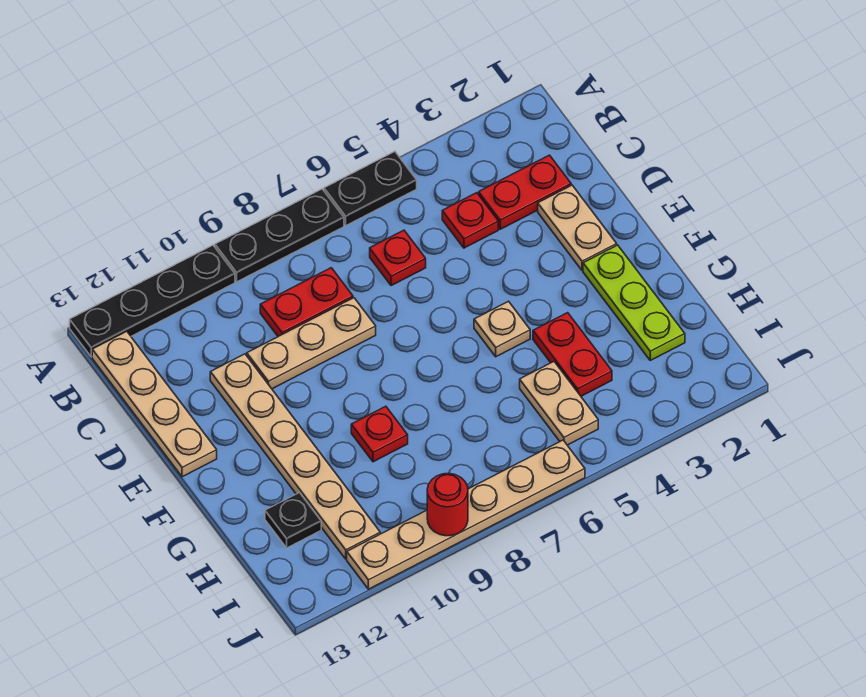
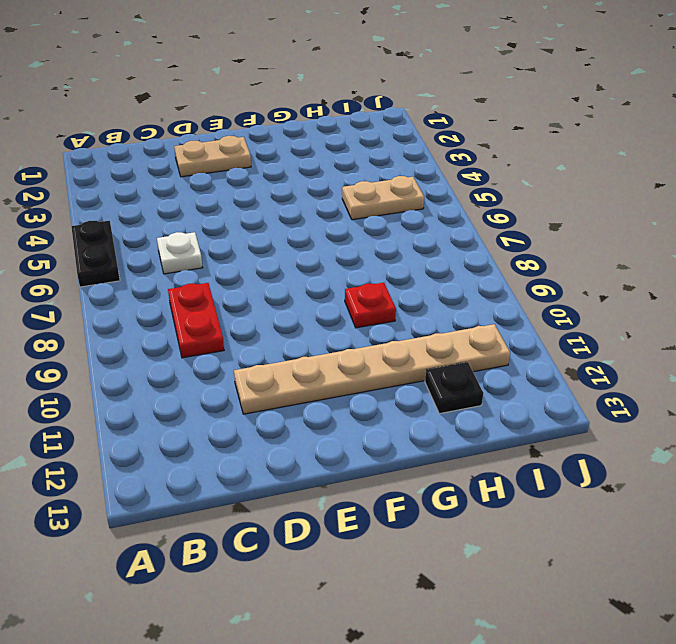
white 1x1 plate [157,232,203,274] -> red 1x1 plate [370,230,426,286]
none -> black 1x3 plate [215,189,344,282]
none -> black 1x4 plate [70,245,235,357]
none -> tan 1x4 plate [92,331,217,477]

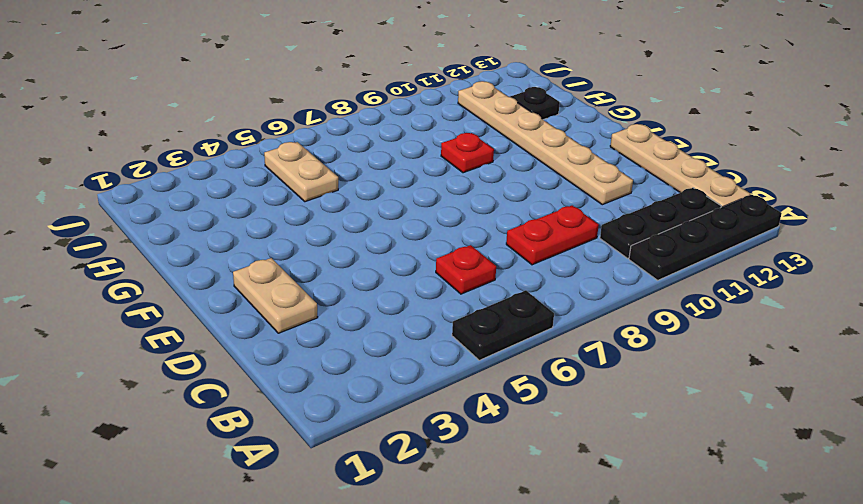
black 1x3 plate [600,188,721,258] -> black 1x3 plate moved to [215,189,344,282]
none -> red 1x2 plate [479,155,571,229]
none -> red 1x1 plate [442,193,498,248]
none -> tan 1x3 plate [247,298,376,389]

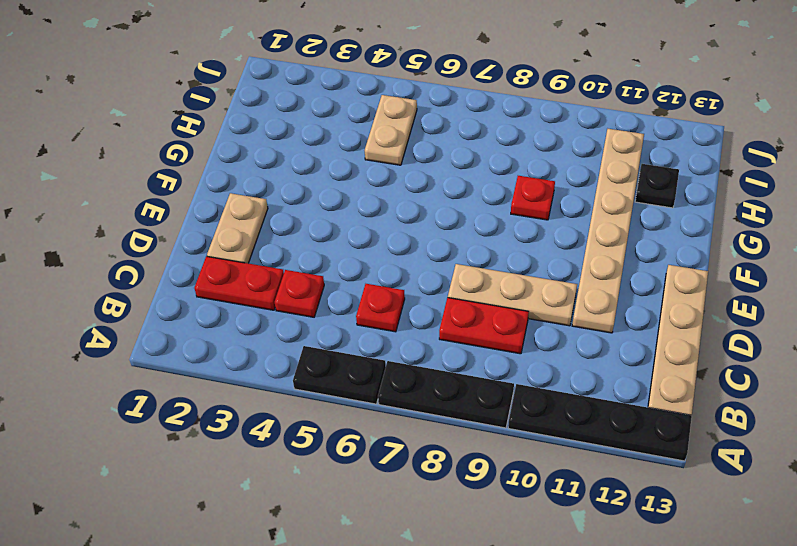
none -> lime 1x3 plate [583,245,685,360]
none -> tan 1x1 plate [474,301,530,357]
none -> red 1x2 plate [533,313,612,396]

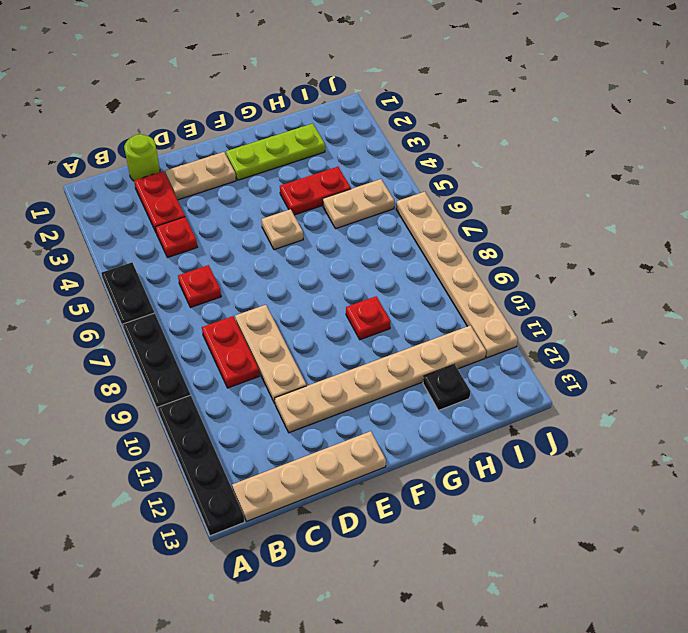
lime 1x1 round brick [124,134,160,181] -> none
none -> red 1x1 round brick [427,473,468,536]

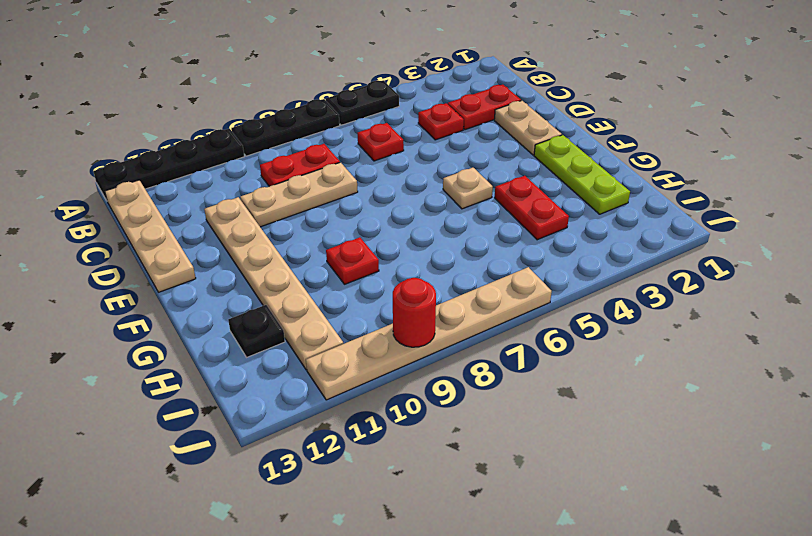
none -> tan 1x2 plate [520,362,598,445]

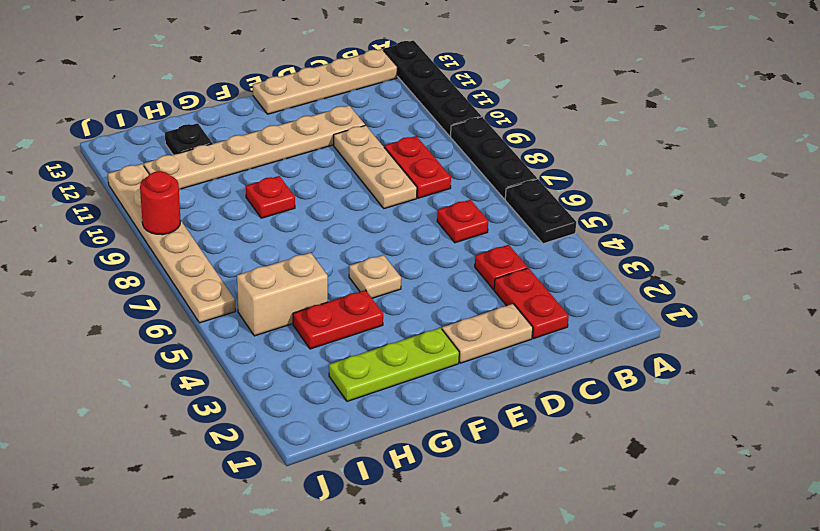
tan 1x2 brick [237,253,328,336] -> tan 1x2 plate [520,362,598,445]

